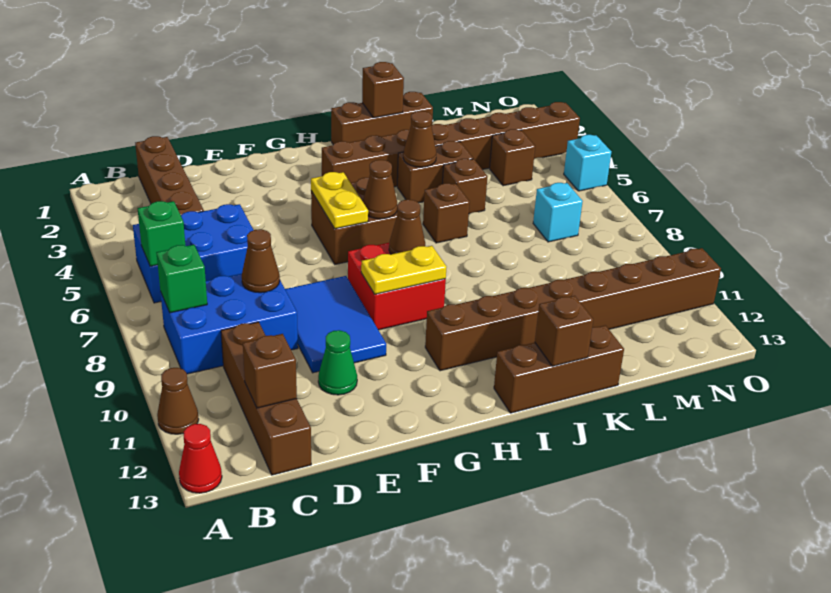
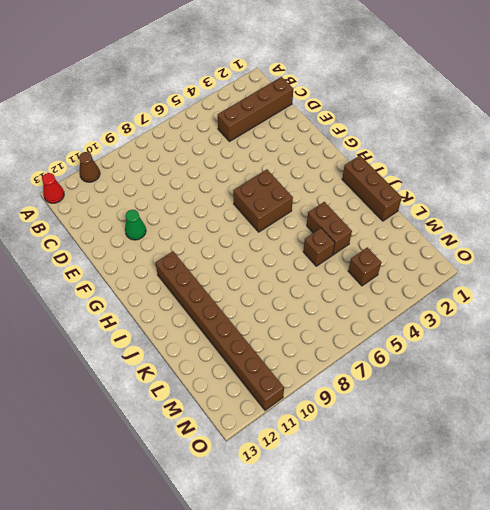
none -> blue 2x3 brick [133,204,253,303]
none -> blue 2x3 brick [160,274,298,374]
none -> brown 1x4 brick [221,322,311,475]
none -> blue 2x3 tile [285,276,386,373]

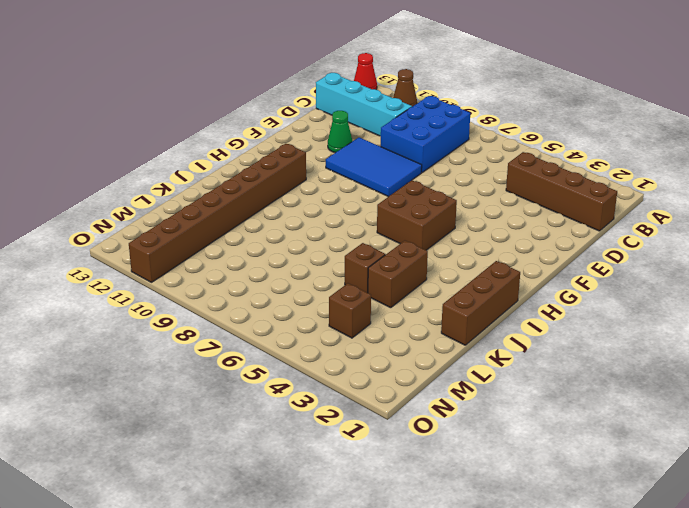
cyan 1x4 brick [316,73,412,136] -> brown 1x4 brick [221,322,311,475]
none -> blue 2x3 brick [133,204,253,303]
none -> red 2x2 brick [348,243,446,330]
none -> brown 1x8 brick [322,102,580,187]
none -> brown 1x3 brick [494,325,624,413]

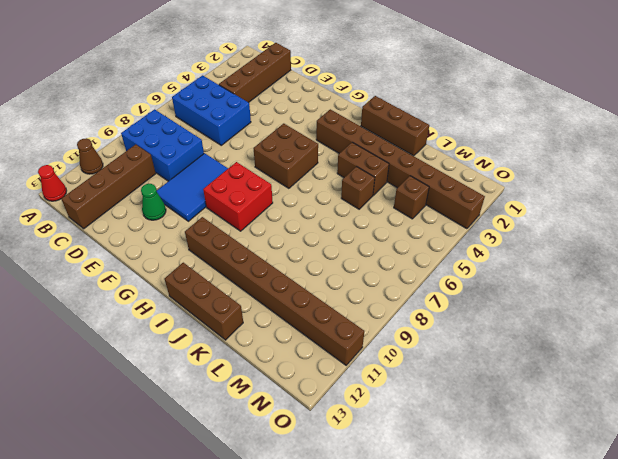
none -> brown 1x1 brick [423,183,470,243]
none -> cyan 1x1 brick [533,183,583,242]
none -> cyan 1x1 brick [564,135,611,191]
none -> green 1x1 brick [137,201,185,266]

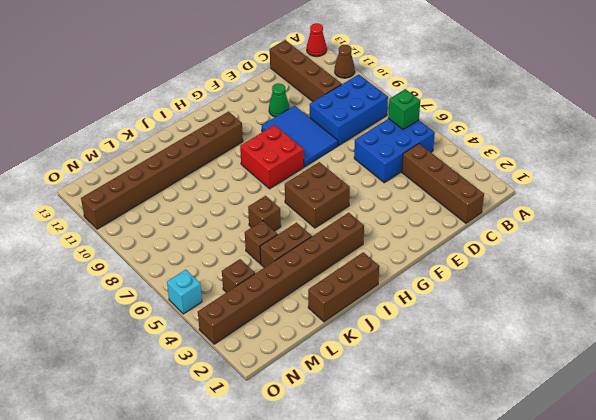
none -> brown 1x3 brick [494,325,624,413]
none -> cyan 1x1 brick [533,183,583,242]
none -> green 1x1 brick [156,245,207,313]
none -> brown 1x1 brick [243,334,297,408]

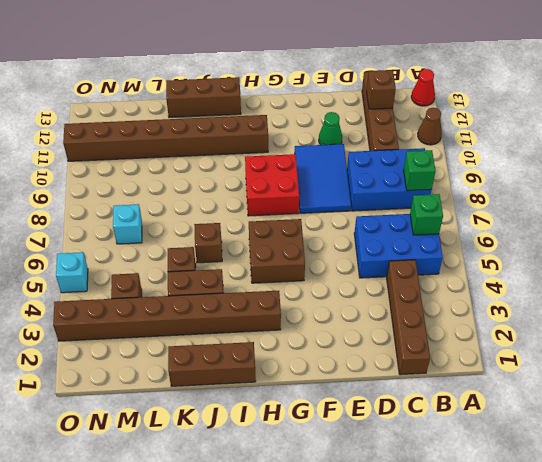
none -> brown 1x1 cone [242,229,280,293]
none -> yellow 1x2 plate [311,172,368,229]
none -> yellow 1x2 plate [361,246,446,294]
none -> brown 1x1 cone [363,160,397,219]

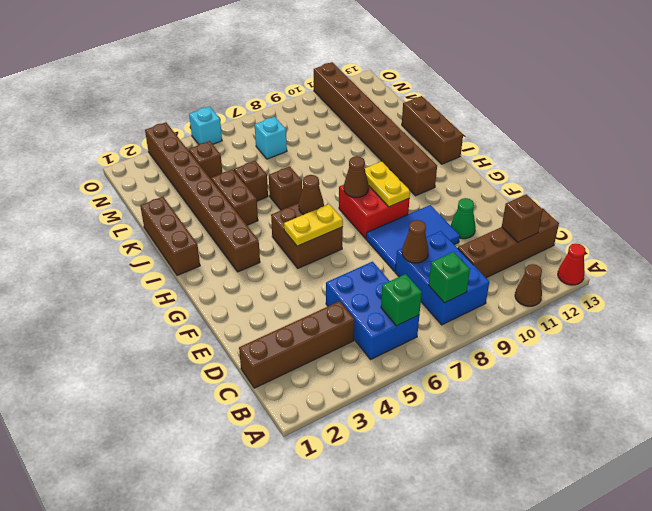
none -> brown 1x1 brick [362,62,404,118]
none -> brown 1x1 cone [403,111,436,167]
none -> brown 1x1 brick [535,296,593,366]

